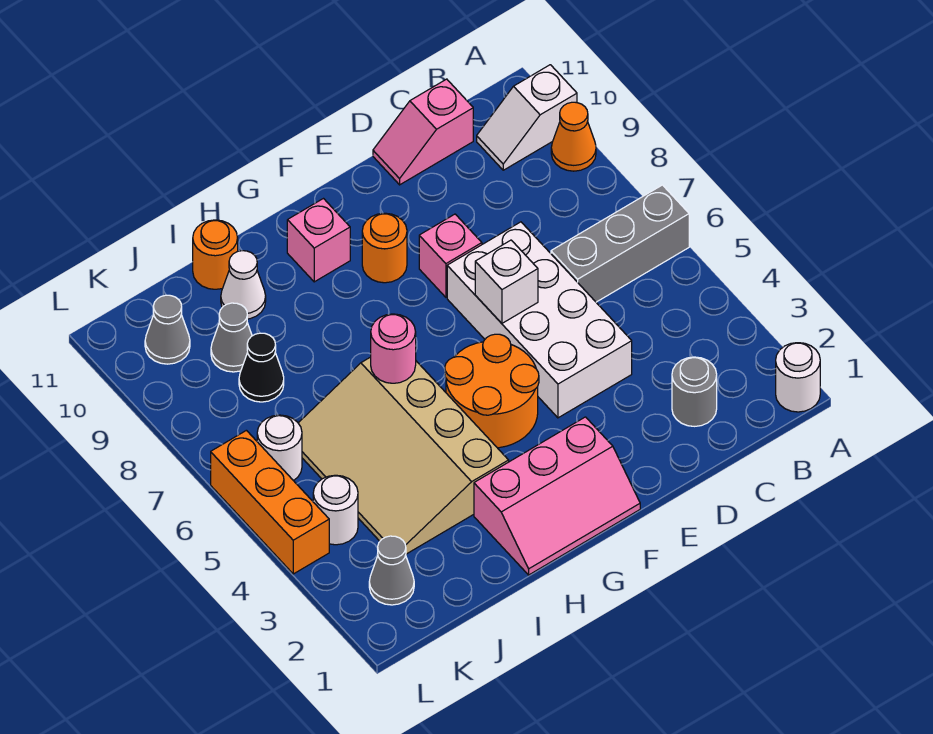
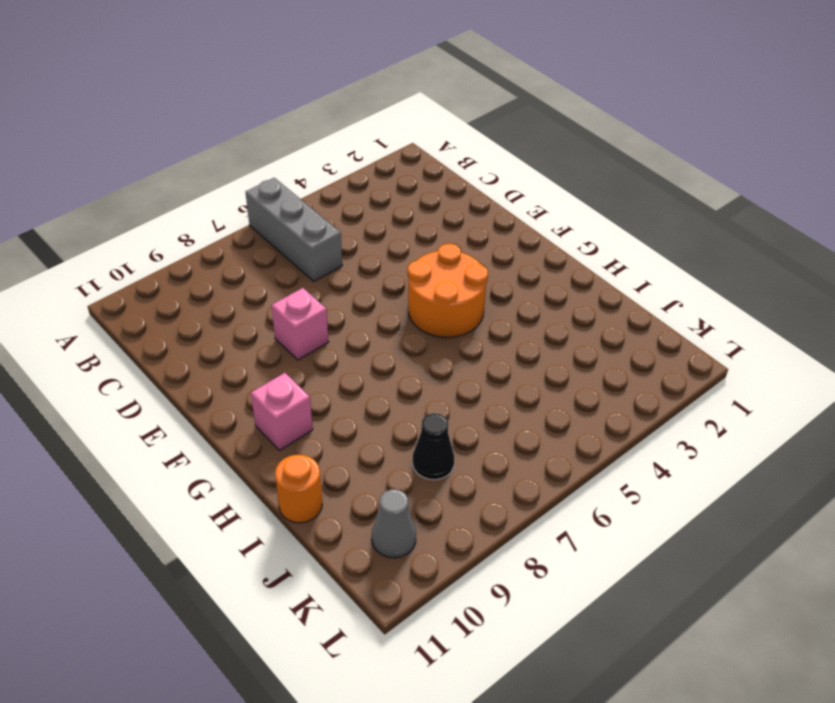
none -> white 1x1 round brick [776,343,820,412]
none -> orange 1x1 cone [551,102,596,171]
none -> white 1x2 slope [477,65,577,170]

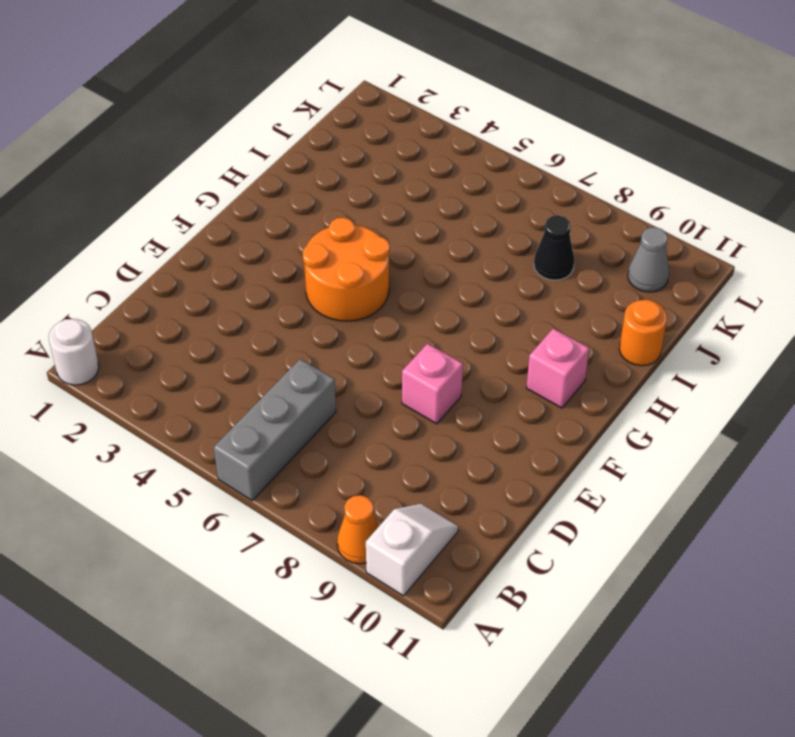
none -> grey 1x1 round brick [672,357,717,426]
none -> pink 1x2 slope [373,79,473,185]
none -> white 2x4 brick [447,222,632,418]

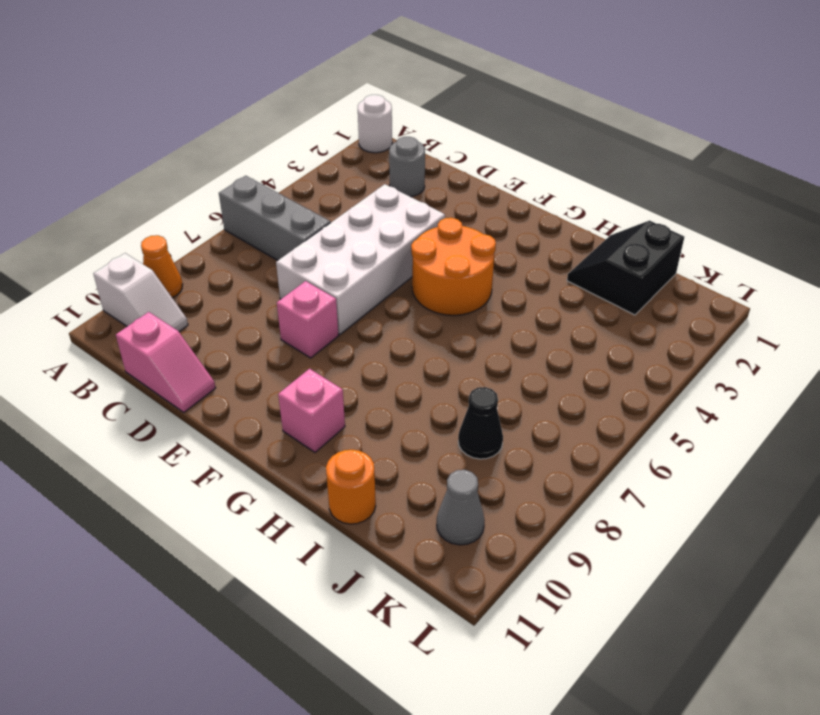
black 2x2 slope [567,221,684,315] -> none
none -> pink 2x3 slope [474,417,640,575]
none -> orange 1x1 round brick [362,213,407,283]
none -> tan 3x4 slope [298,357,509,554]

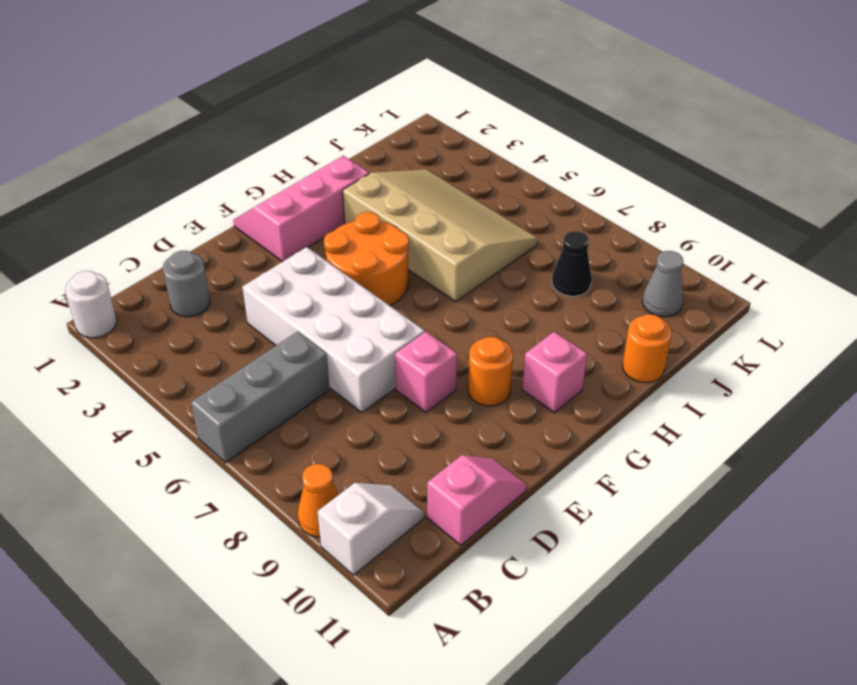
none -> white 1x1 cone [221,251,266,319]
none -> grey 1x1 cone [211,303,252,372]
none -> grey 1x1 cone [369,536,414,605]

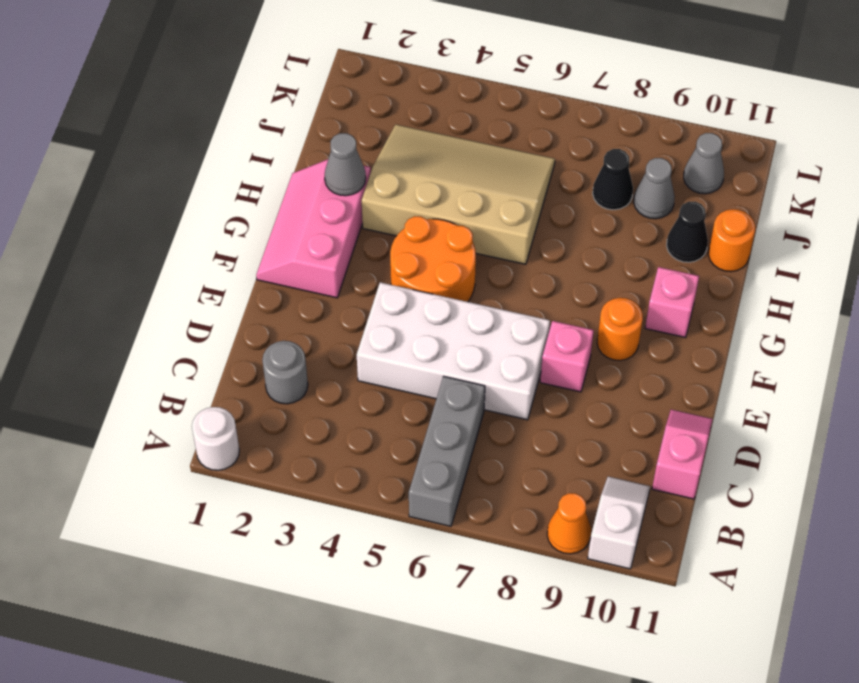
grey 1x1 cone [325,133,366,196] -> grey 1x1 cone moved to [369,536,414,605]
black 1x1 cone [667,202,708,262] -> white 1x1 cone [221,251,266,319]
none -> white 1x1 round brick [313,475,358,545]
none -> white 1x1 round brick [257,415,302,481]
none -> orange 1x3 brick [211,430,329,574]

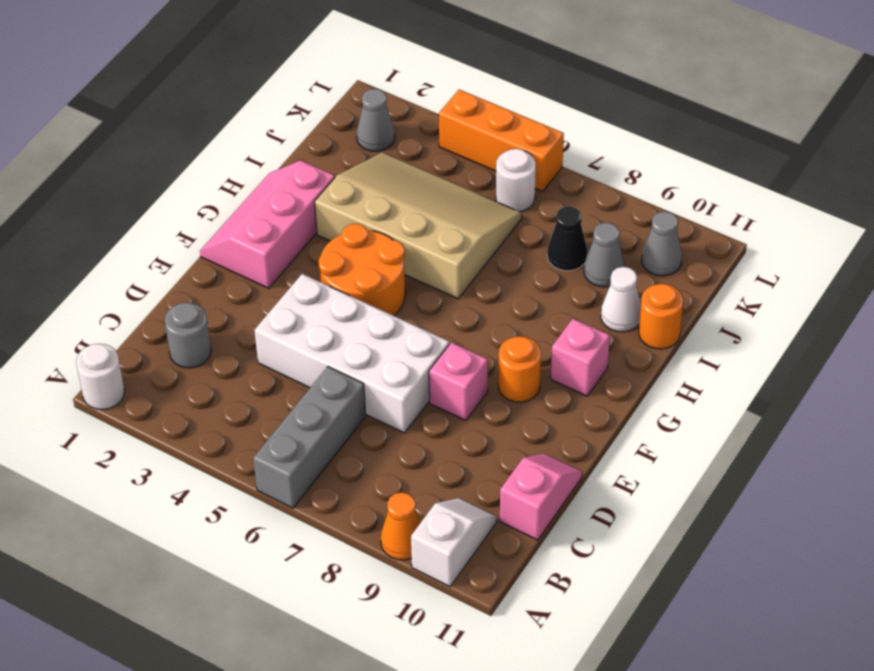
none -> white 1x1 round brick [313,475,358,545]
none -> white 1x1 brick [475,240,538,323]
none -> pink 1x1 round brick [371,314,416,383]

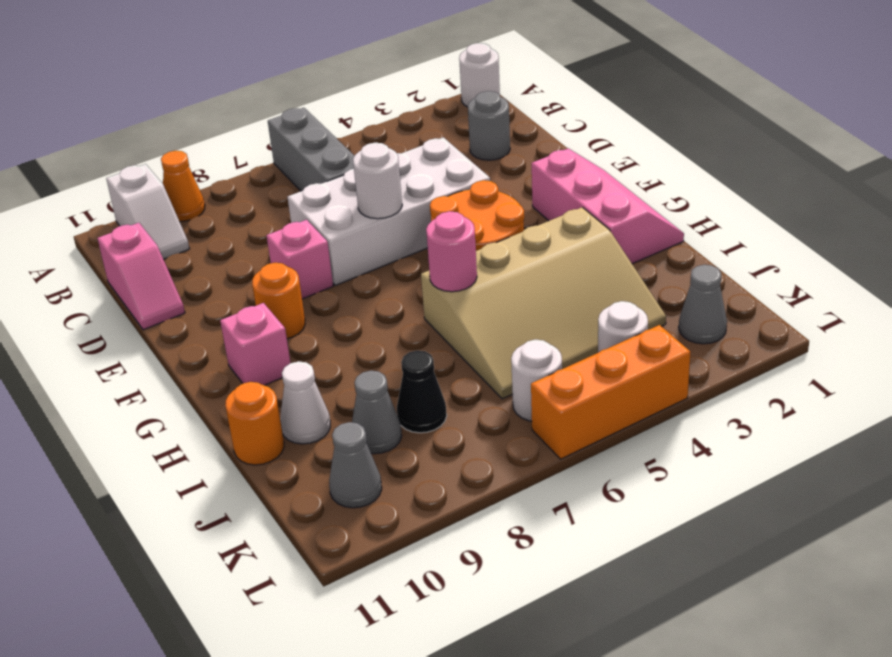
white 1x1 round brick [353,143,402,219] -> white 1x1 brick [475,240,538,323]

